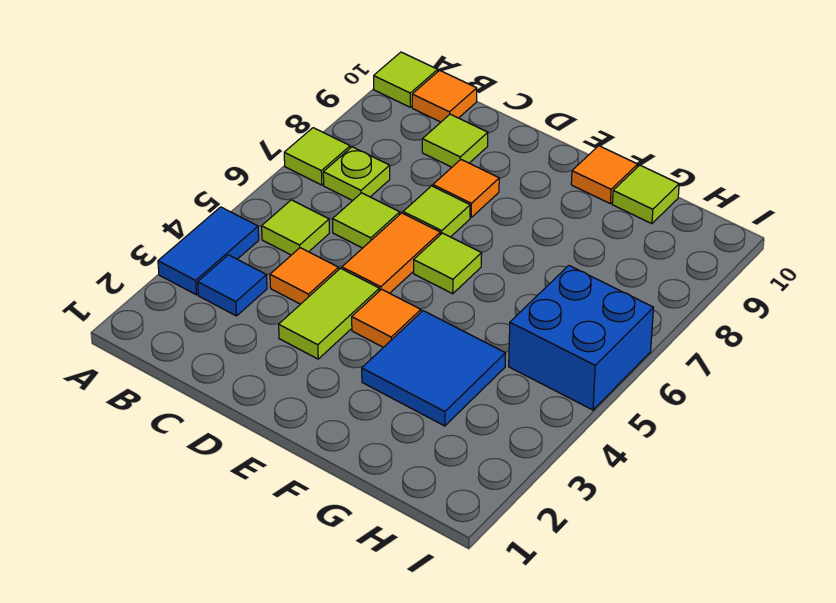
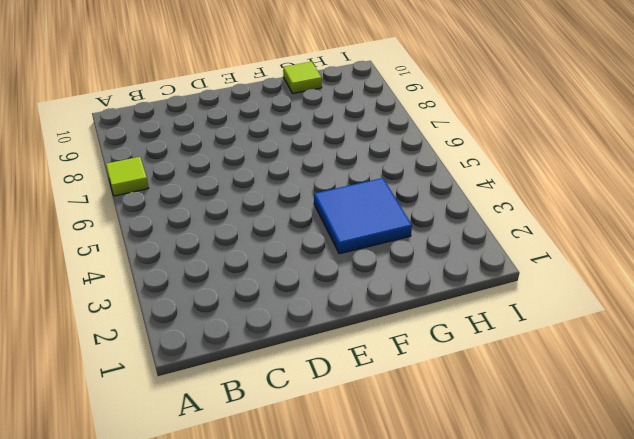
none -> blue 1x2 tile [158,207,259,295]
none -> lime 1x1 tile [374,52,438,107]
none -> blue 1x1 tile [198,255,267,316]

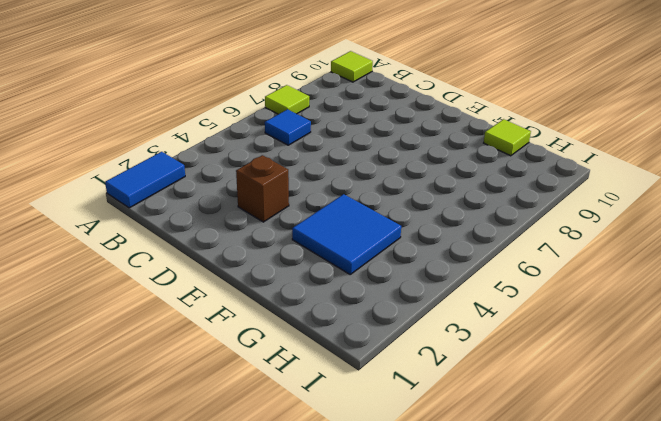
blue 1x2 tile [105,152,185,208] -> blue 1x2 tile moved to [158,207,259,295]
blue 1x1 tile [265,109,311,145] -> blue 1x1 tile moved to [198,255,267,316]
brown 1x1 brick [236,155,289,222] -> lime 1x2 tile [279,268,379,359]
none -> lime 1x1 tile [262,200,329,255]
none -> lime 1x1 plate [323,147,390,201]
none -> orange 1x1 tile [412,70,477,122]

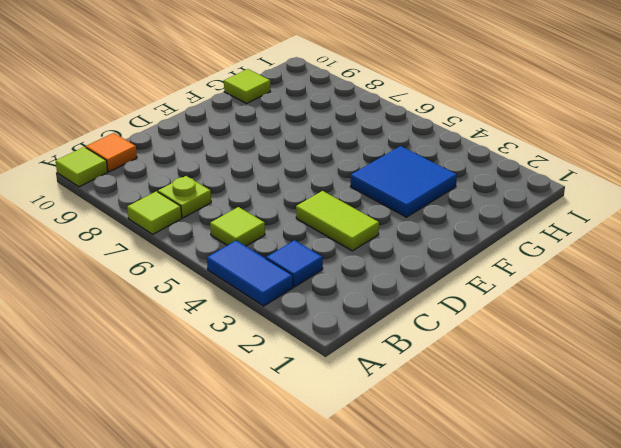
none -> orange 1x1 tile [270,248,339,304]
none -> lime 1x1 tile [333,193,400,248]
none -> lime 1x1 tile [422,114,488,167]

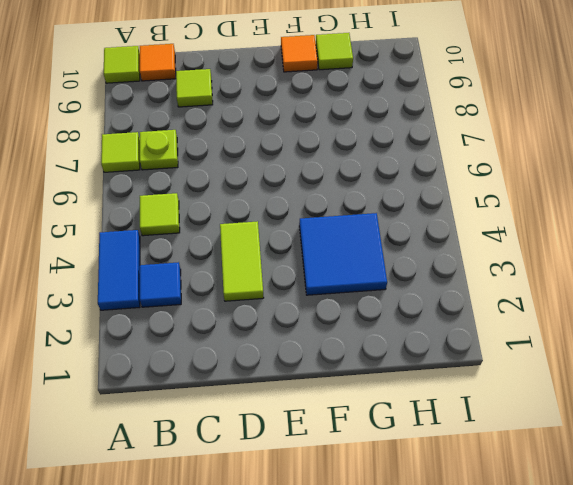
none -> orange 1x1 tile [270,248,339,304]
none -> lime 1x1 tile [333,193,400,248]
none -> orange 1x2 tile [342,213,440,293]

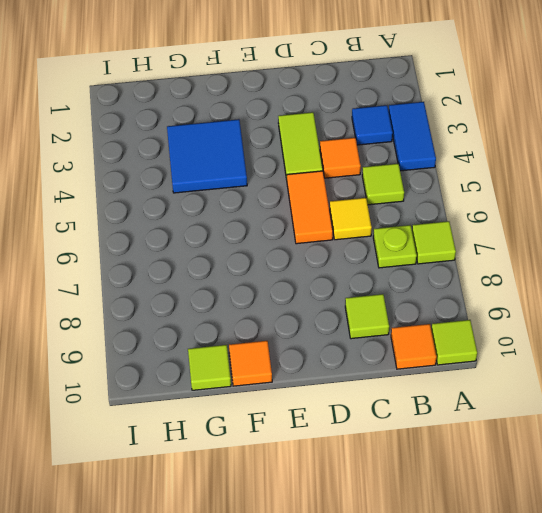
yellow 1x1 tile [330,198,372,240] -> lime 1x1 tile [333,193,400,248]
none -> lime 1x1 tile [403,186,470,237]
none -> orange 1x1 tile [433,160,499,217]
none -> orange 1x1 tile [352,289,421,347]

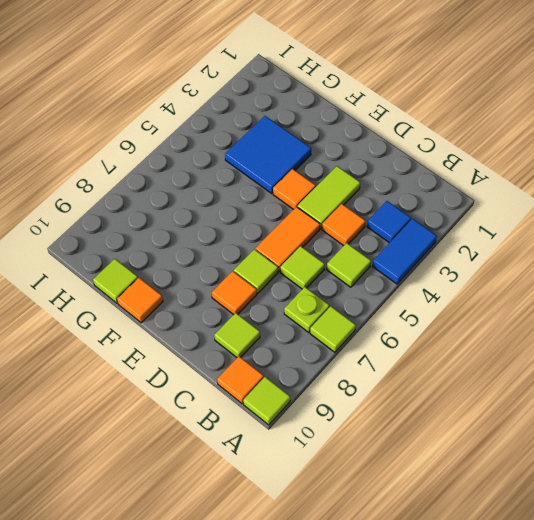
none -> lime 1x1 tile [414,233,482,294]
none -> blue 2x2 brick [509,266,653,410]

